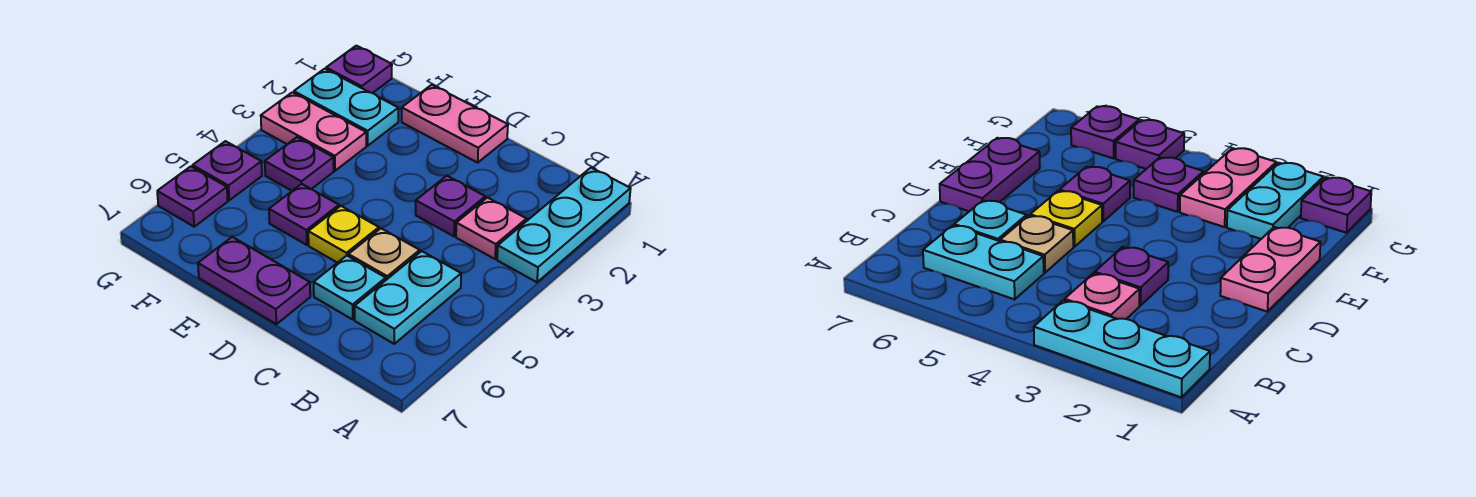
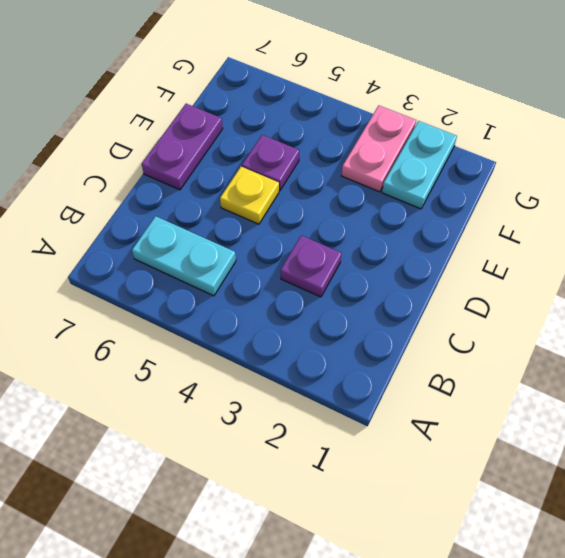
none -> cyan 1x3 plate [497,168,631,282]
none -> pink 1x1 plate [456,197,527,259]
none -> tan 1x1 plate [348,228,420,280]

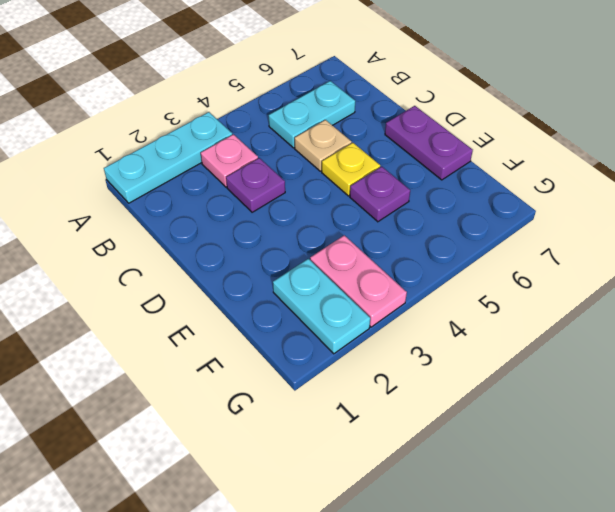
none -> cyan 1x1 plate [314,256,386,319]
none -> pink 1x2 plate [402,85,508,163]
none -> purple 1x1 plate [265,137,334,191]

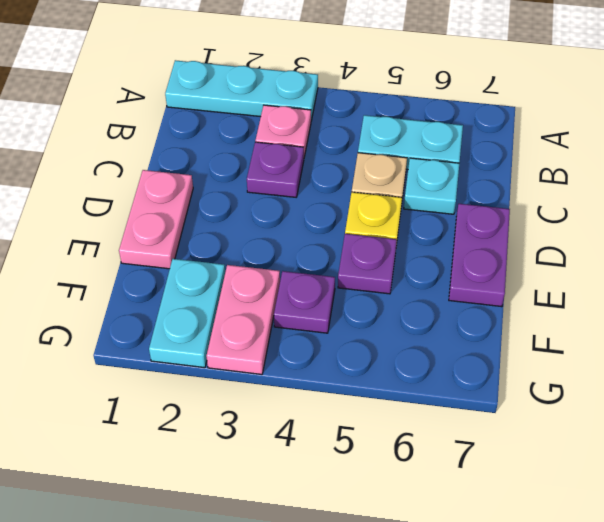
none -> purple 1x1 plate [326,46,392,93]
none -> purple 1x1 plate [193,141,262,200]
none -> purple 1x1 plate [157,166,228,227]

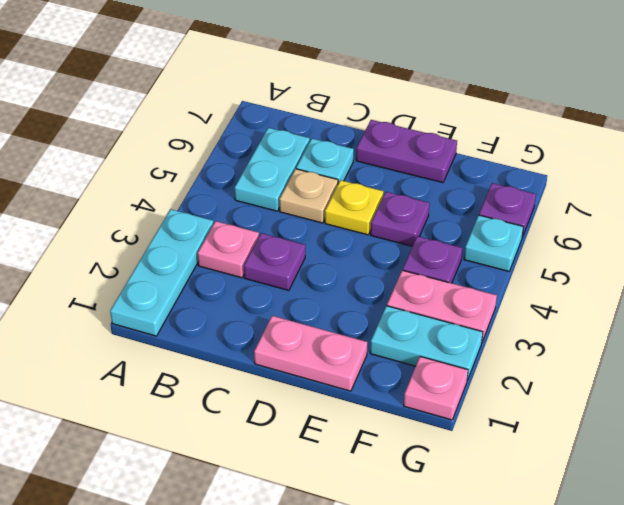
pink 1x1 plate [404,356,468,420] -> purple 1x1 plate [326,46,392,93]
cyan 1x1 plate [464,215,523,271] -> purple 1x1 plate [193,141,262,200]

